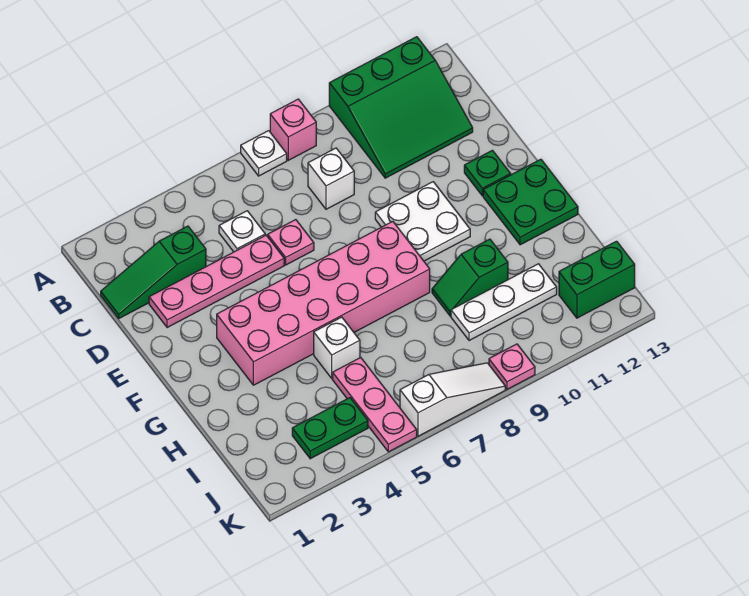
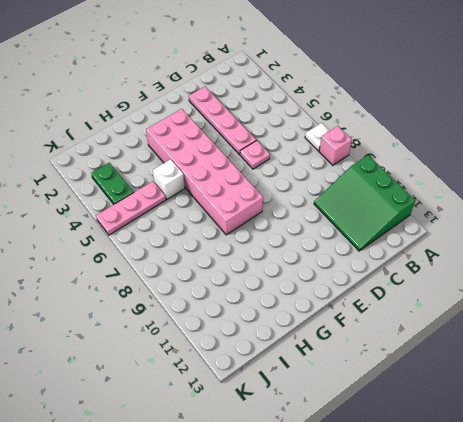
none -> green 1x3 slope [101,226,206,318]
none -> white 1x1 plate [219,211,265,252]
none -> white 1x1 brick [308,148,354,209]

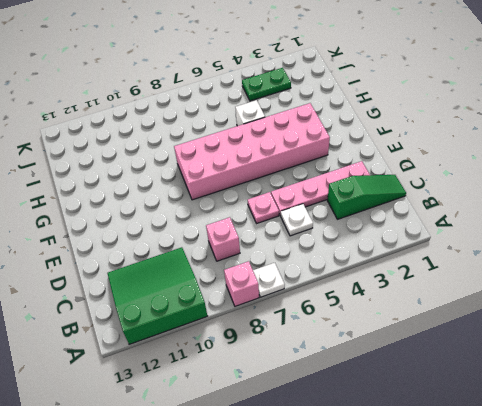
pink 1x1 brick [206,217,240,261] -> white 1x1 brick [308,148,354,209]
none -> white 2x2 plate [375,182,470,261]
none -> green 1x1 plate [464,150,511,196]
none -> green 2x2 plate [483,159,578,245]

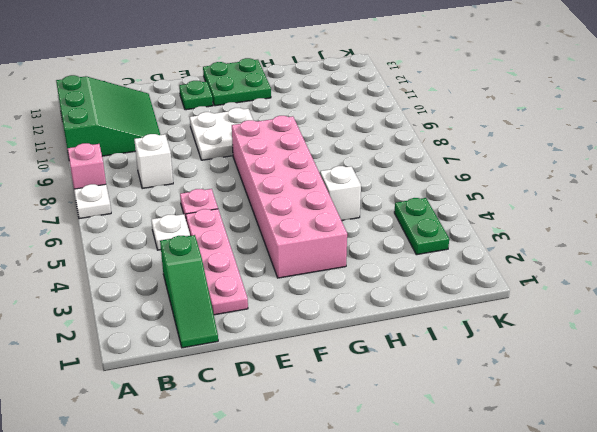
none -> green 1x2 slope [432,239,508,316]
none -> pink 1x3 plate [333,357,417,452]
none -> white 1x3 plate [451,264,557,341]

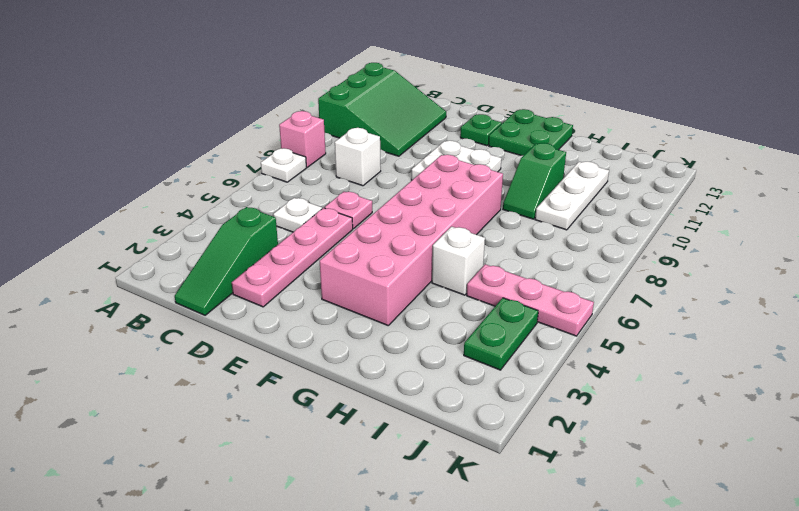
none -> green 1x2 brick [559,241,635,318]
none -> white 1x3 slope [400,363,505,436]
none -> pink 1x1 plate [489,344,535,389]

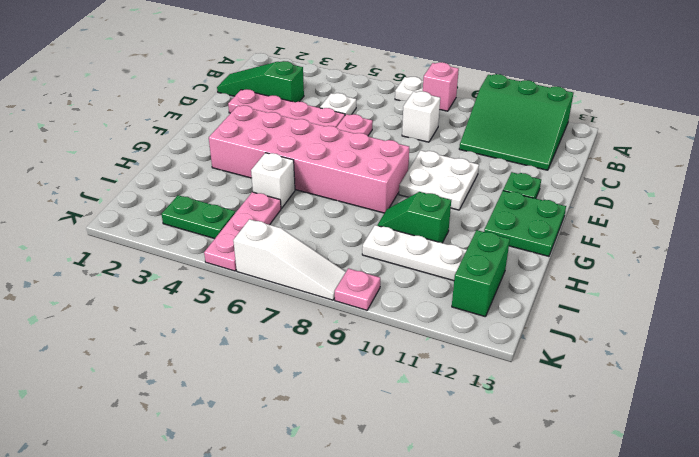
green 1x2 brick [452,230,510,317] -> green 1x2 brick turned to [559,241,635,318]

